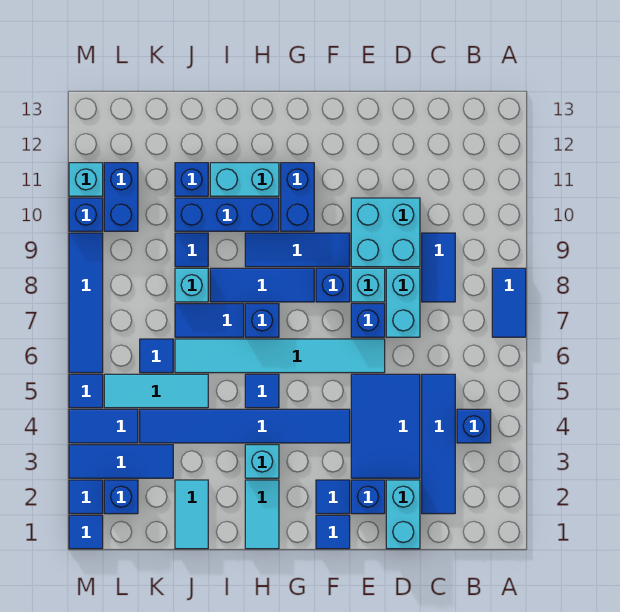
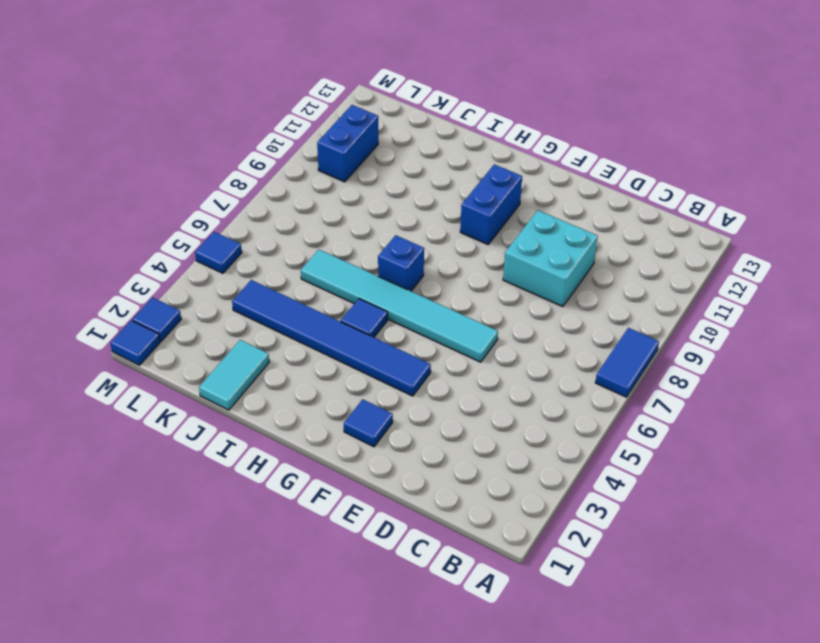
none -> blue 1x1 brick [457,409,491,443]
none -> blue 1x4 tile [422,374,455,514]
none -> blue 1x2 tile [422,233,455,302]
none -> cyan 1x2 brick [386,480,420,549]

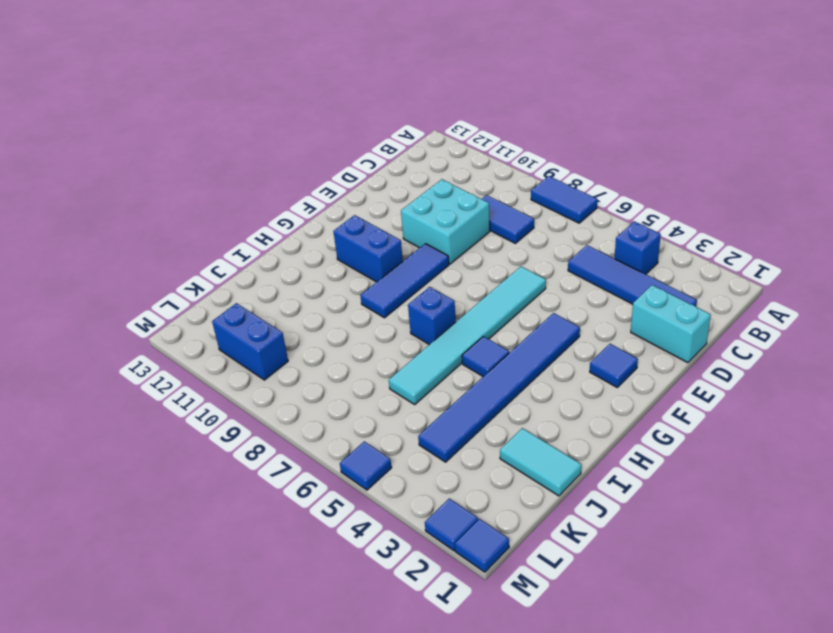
none -> blue 2x3 tile [351,374,420,478]
none -> cyan 1x2 brick [386,268,420,337]
none -> blue 1x1 brick [351,480,385,514]
none -> blue 1x1 brick [351,304,385,337]

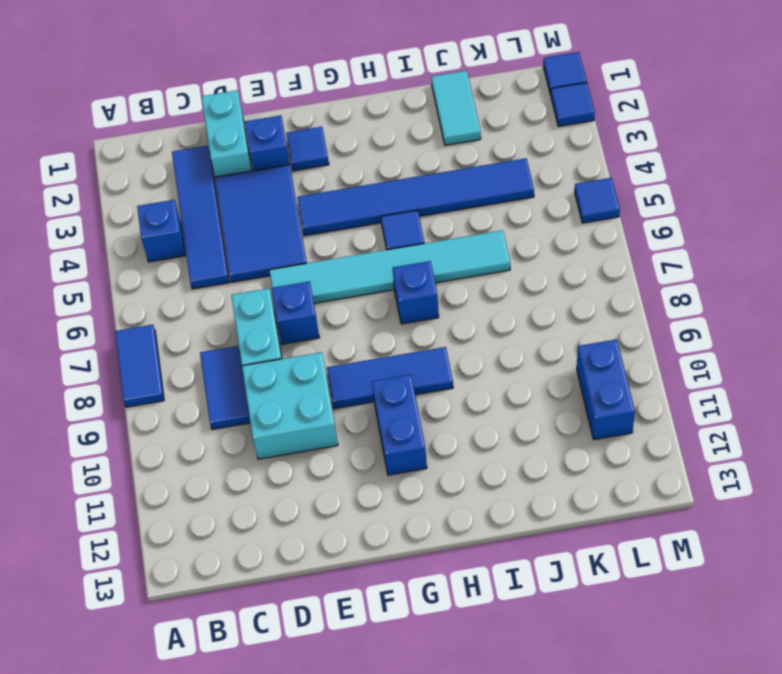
none -> cyan 1x1 brick [351,268,385,302]
none -> blue 1x1 tile [316,515,350,549]
none -> blue 1x1 brick [316,268,350,302]
none -> blue 1x3 tile [210,268,314,302]

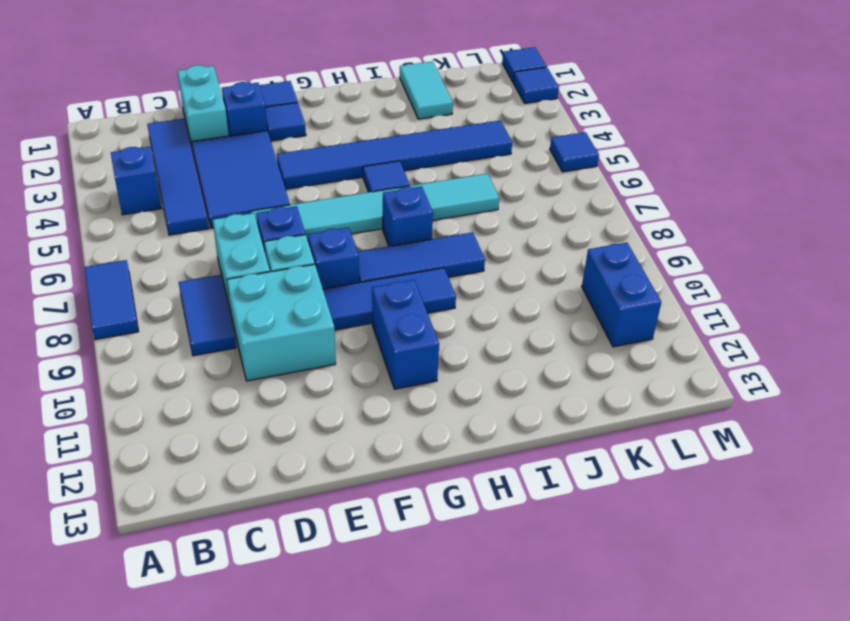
none -> cyan 1x2 tile [245,480,279,549]
none -> cyan 1x1 brick [245,445,279,478]
none -> blue 1x3 brick [175,198,279,231]
none -> cyan 1x2 brick [210,163,279,196]

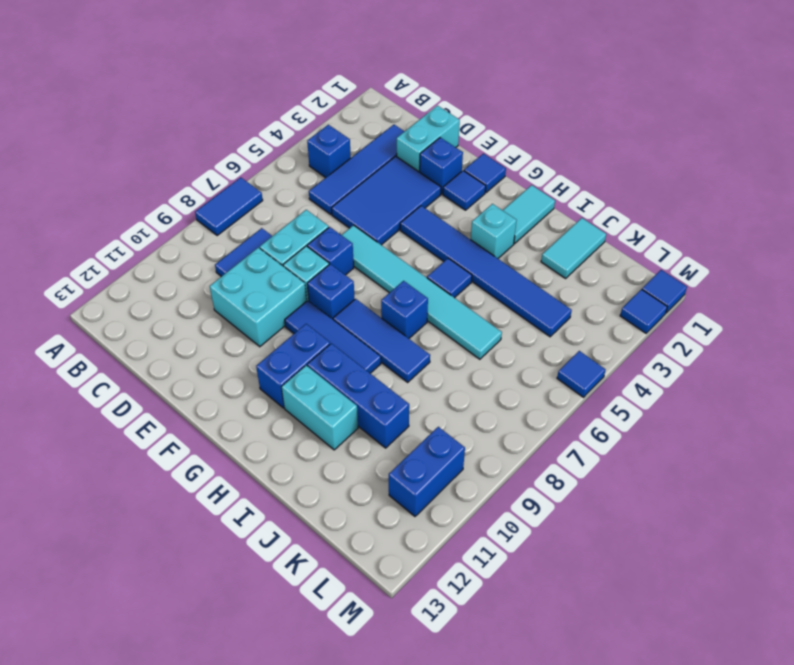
none -> blue 1x2 tile [175,304,244,337]
none -> cyan 1x3 tile [104,374,208,408]
none -> cyan 1x1 brick [175,268,208,302]
none -> blue 1x1 tile [175,233,208,267]

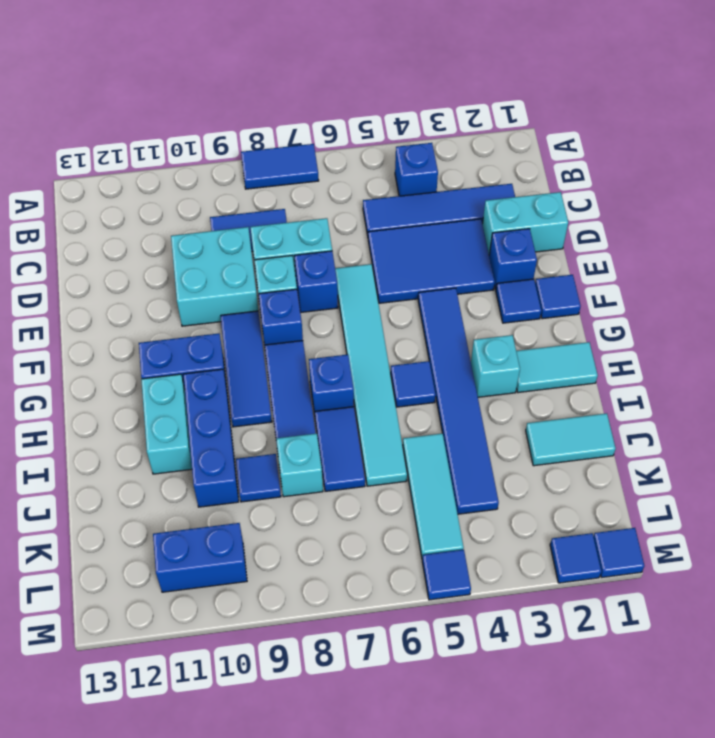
none -> blue 1x1 brick [175,163,208,196]
none -> blue 1x3 tile [69,445,173,478]
none -> blue 1x1 tile [140,339,173,373]
none -> blue 1x1 brick [104,480,138,514]

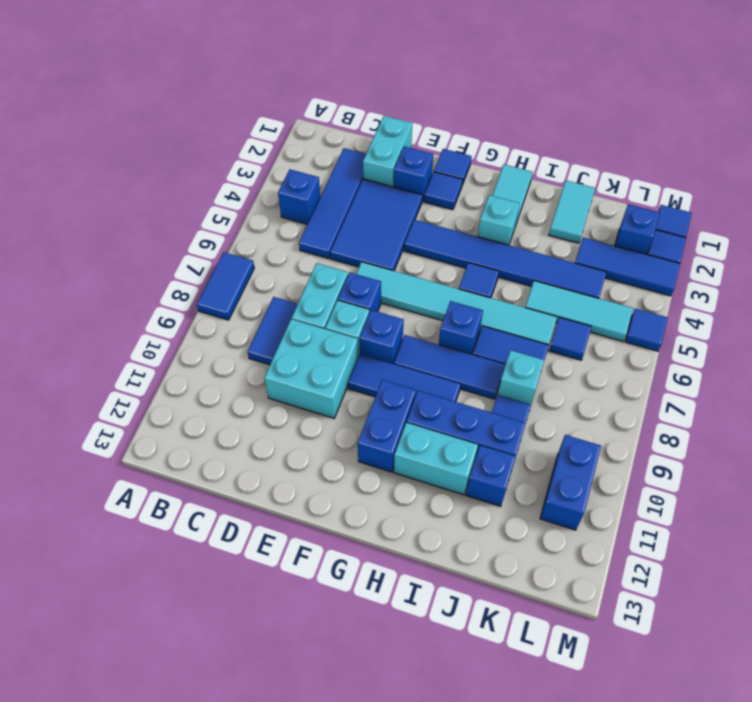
none -> blue 1x2 tile [69,409,138,443]
none -> blue 1x4 tile [69,233,103,373]
none -> blue 1x1 brick [69,198,103,231]
none -> cyan 1x1 brick [69,163,103,196]

